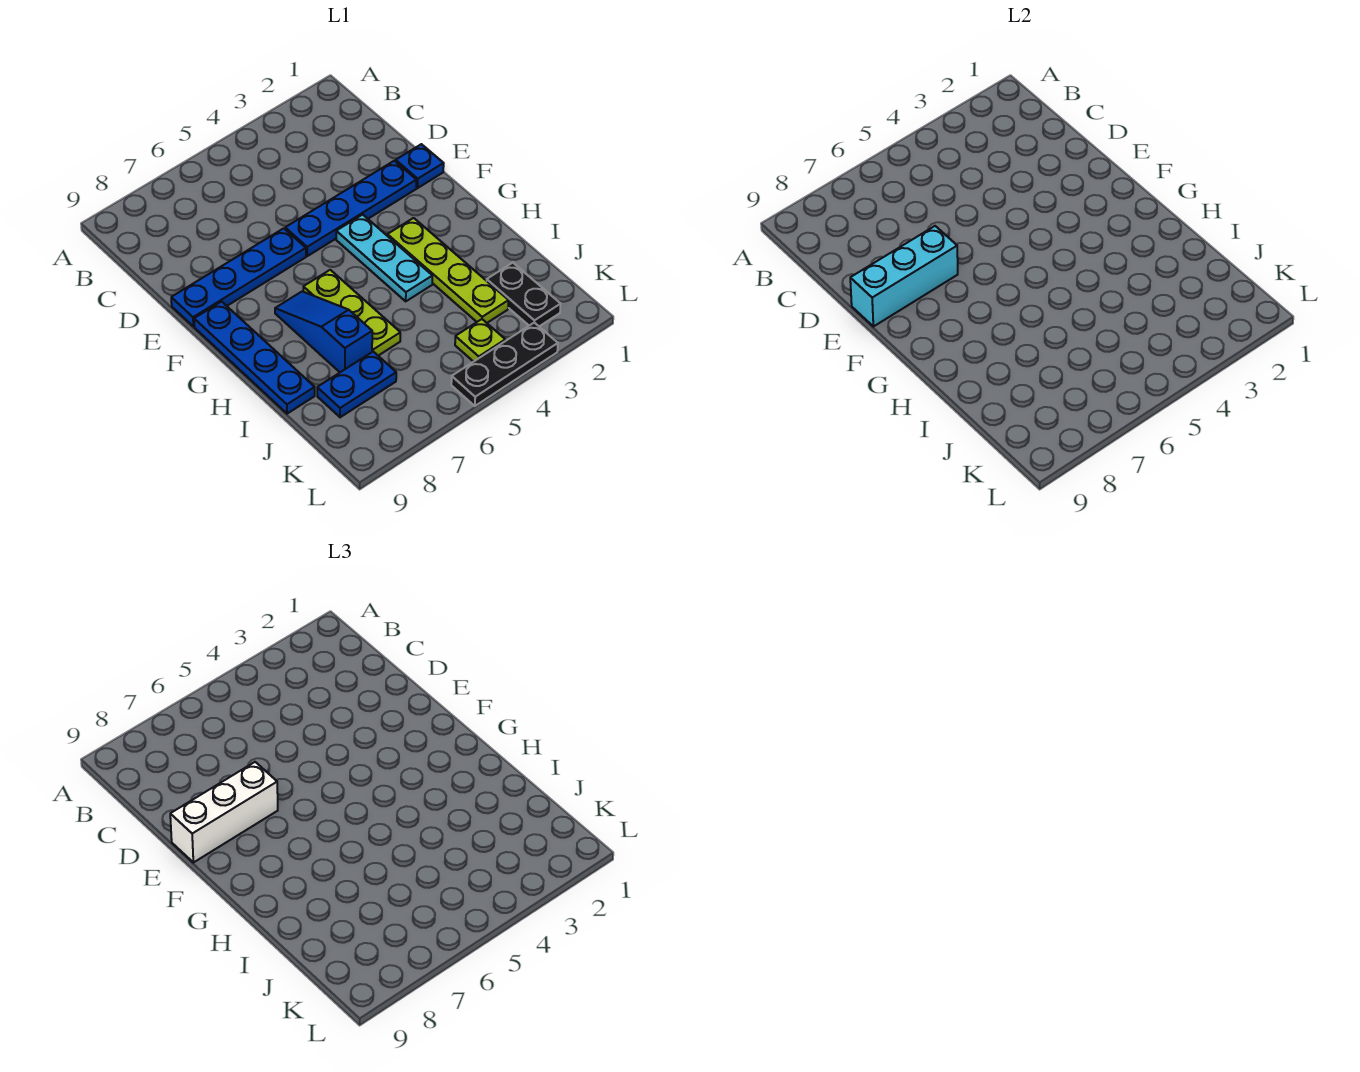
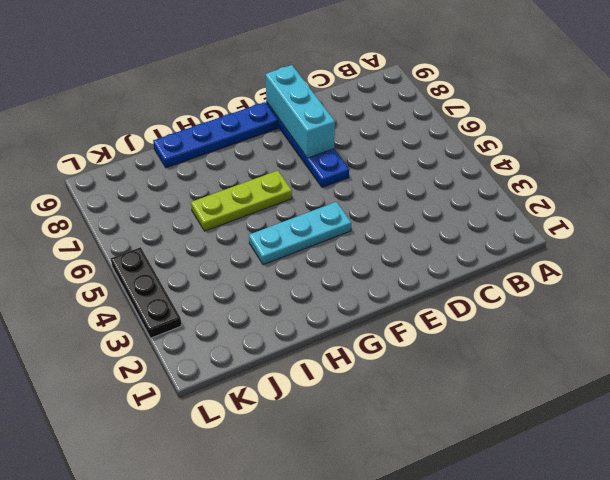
none -> blue 1x1 plate [396,144,444,188]
none -> blue 1x4 plate [285,161,416,256]
none -> lime 1x4 plate [387,218,509,323]

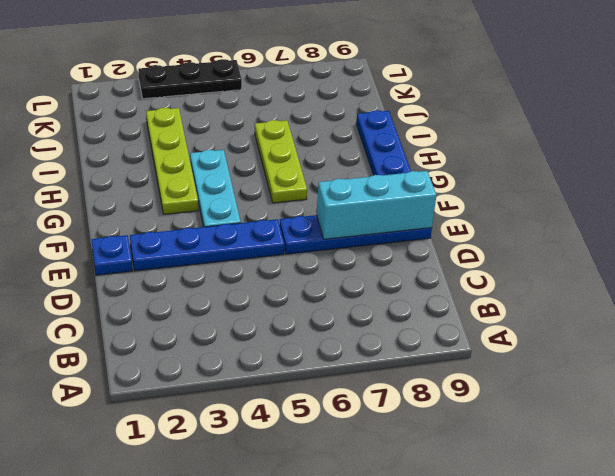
none -> blue 1x3 slope [275,291,372,372]
none -> black 1x2 plate [487,263,561,326]
none -> blue 1x2 plate [317,352,396,417]

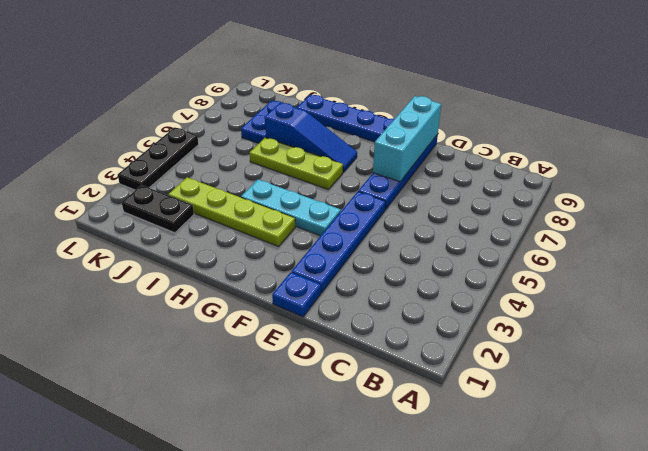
none -> lime 1x1 plate [455,319,505,362]
none -> white 1x3 brick [170,762,278,863]

